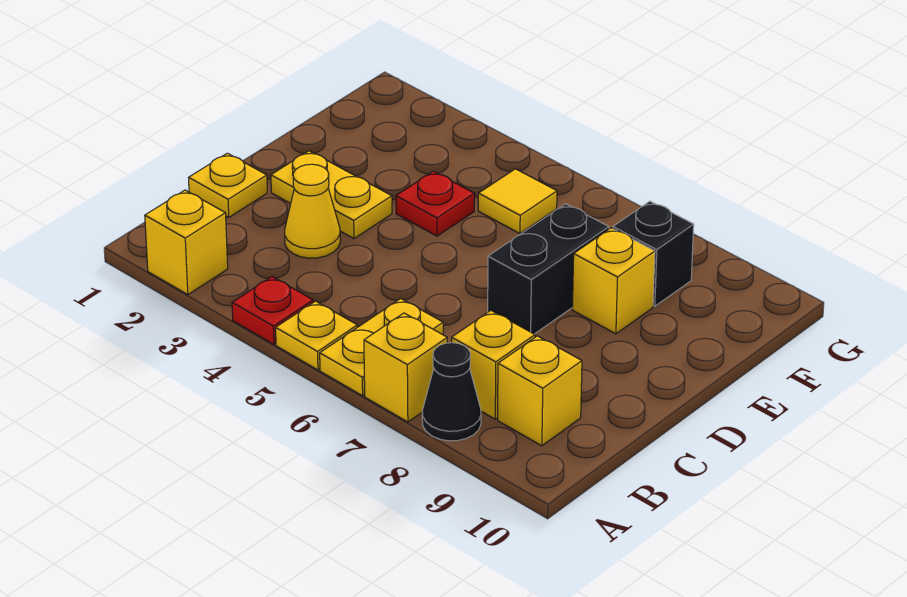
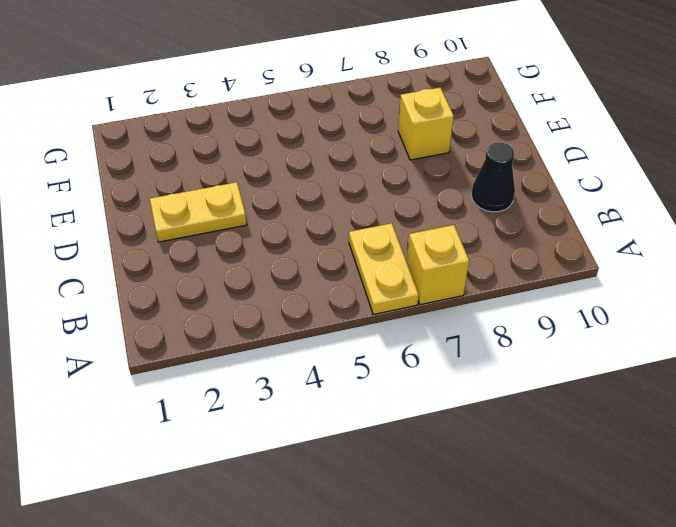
black 1x1 cone [471,143,515,212] -> black 1x1 cone moved to [422,343,481,441]
none -> yellow 1x1 brick [145,190,228,295]
none -> red 1x1 plate [232,277,313,344]
none -> yellow 1x1 plate [276,301,357,370]

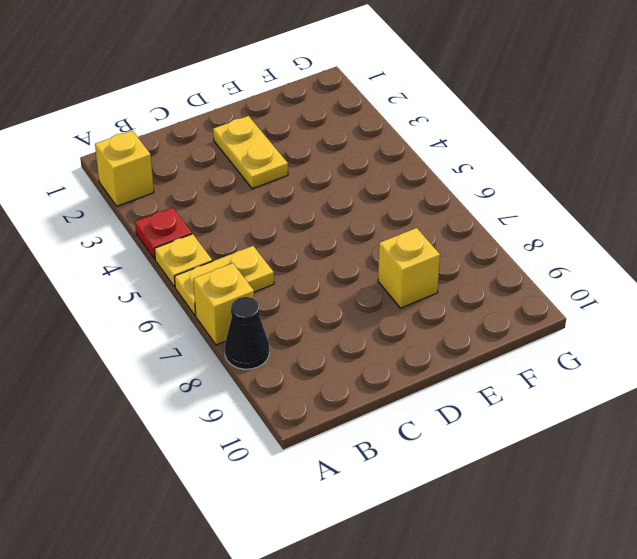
none -> yellow 1x1 brick [452,311,535,419]
none -> yellow 1x1 brick [498,336,582,446]
none -> yellow 1x1 plate [189,153,267,217]

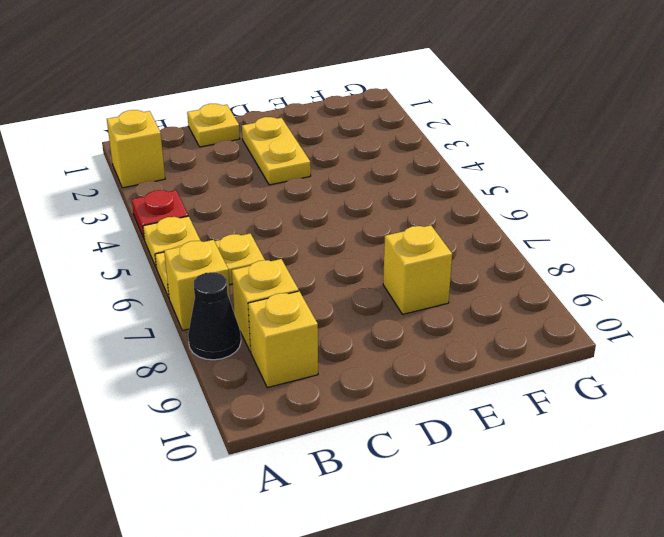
none -> yellow 1x1 cone [285,164,340,258]
none -> black 1x2 brick [488,204,609,334]
none -> red 1x1 plate [396,171,475,236]

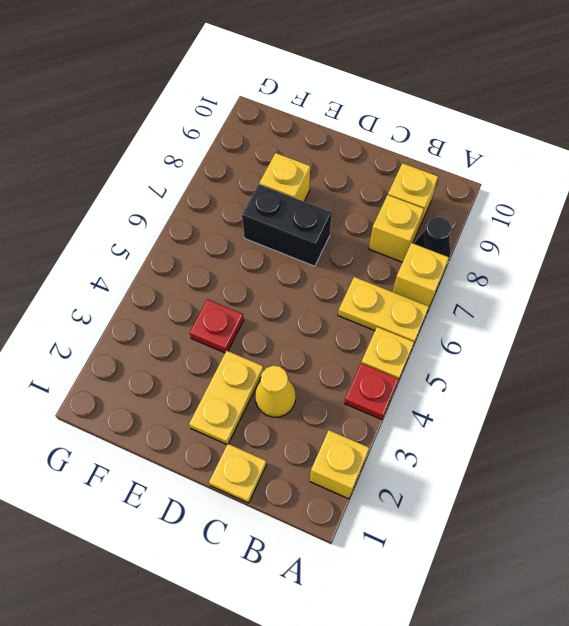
none -> yellow 1x1 tile [478,169,557,233]
none -> black 1x1 brick [613,201,694,306]

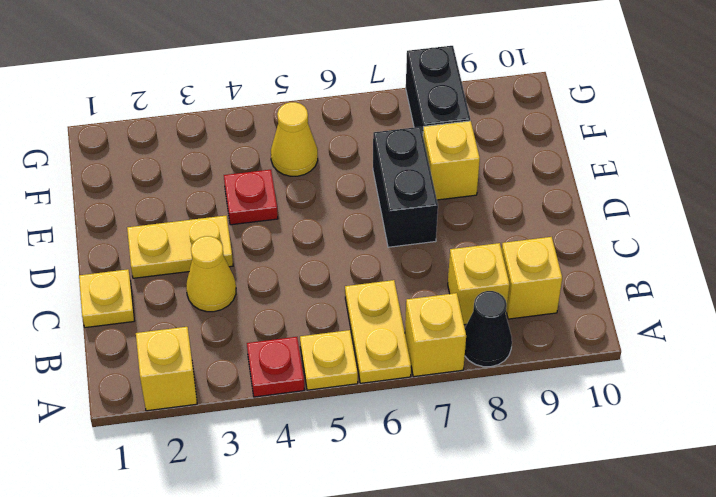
yellow 1x1 cone [271,102,318,176] -> yellow 1x1 tile [478,169,557,233]
black 1x2 brick [406,46,470,133] -> black 1x1 brick [613,201,694,306]

